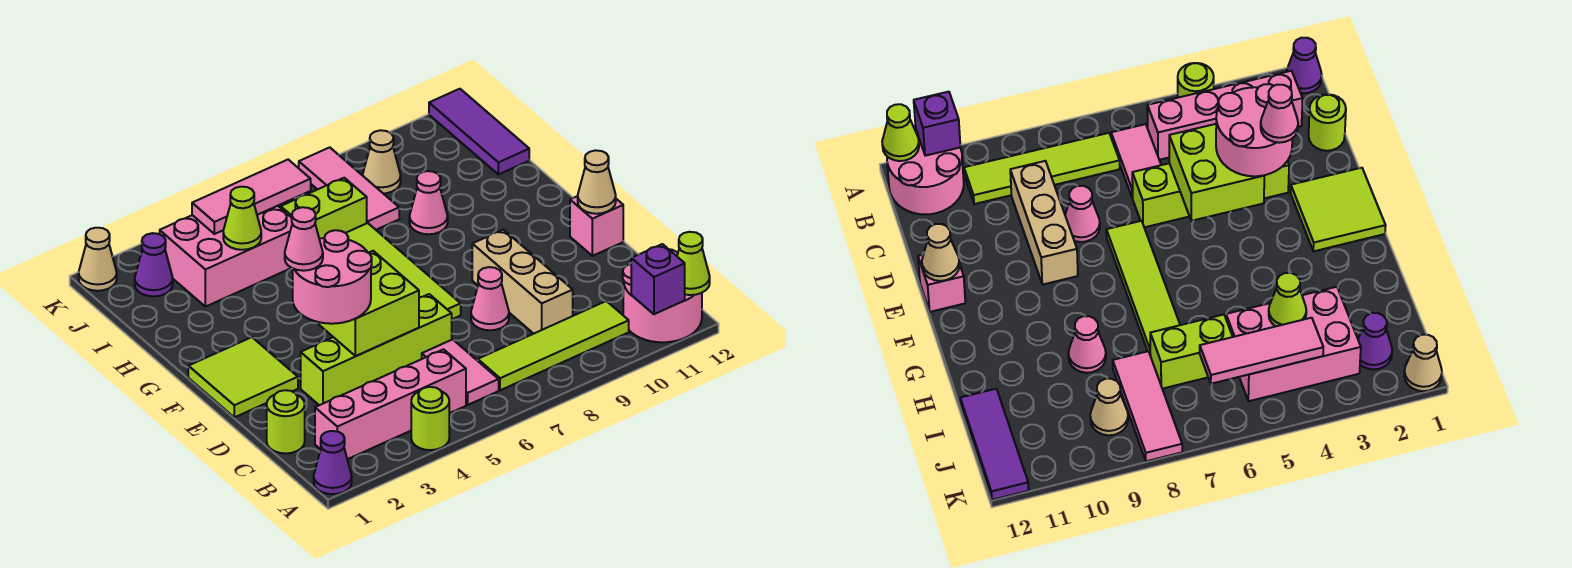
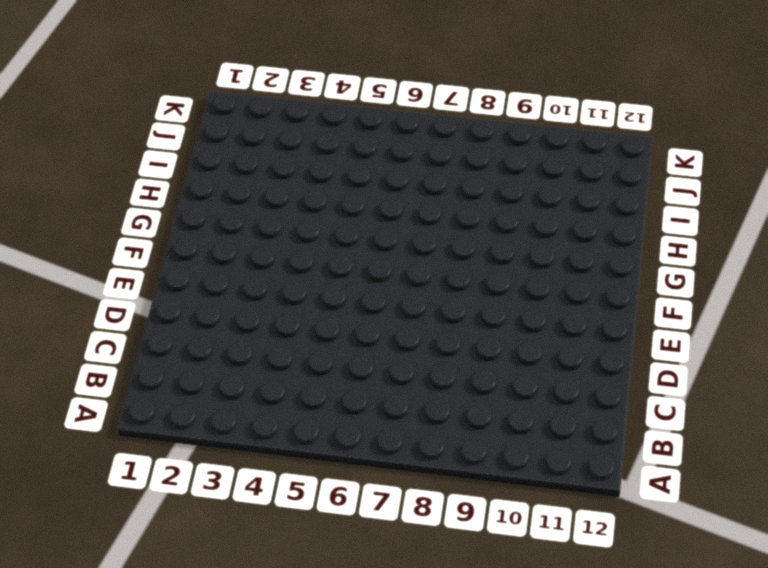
none -> purple 1x1 cone [314,431,352,494]
none -> lime 1x1 round brick [411,387,449,450]
none -> pink 2x2 round brick [623,249,702,342]

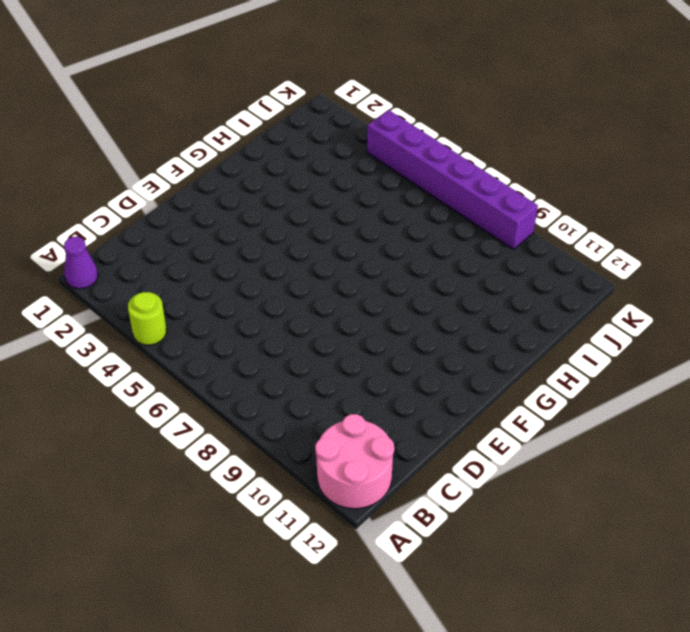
purple 1x6 brick [367,110,538,249] -> pink 1x3 tile [299,147,399,230]
none -> pink 1x4 brick [315,349,466,459]
none -> pink 1x2 tile [422,339,499,405]
none -> lime 1x4 tile [477,301,629,390]

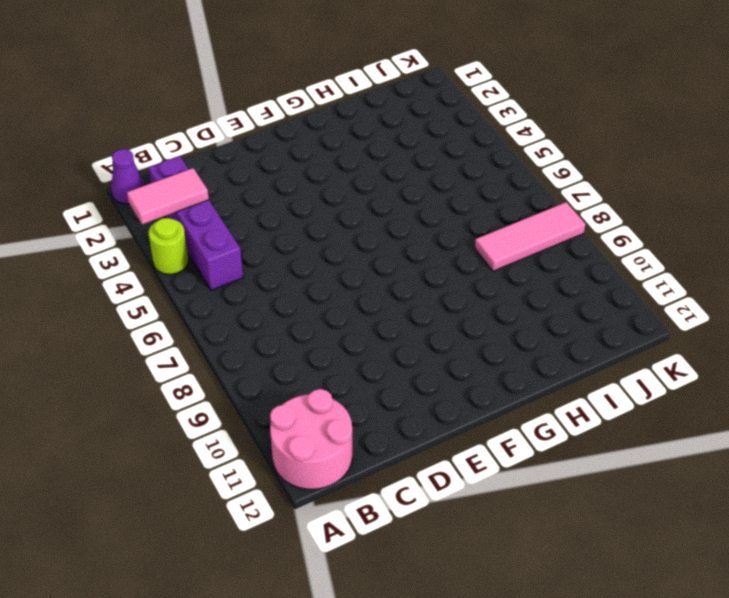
pink 1x2 tile [127,168,209,225] -> pink 1x2 tile moved to [422,339,499,405]
purple 1x4 brick [148,156,243,290] -> pink 1x4 brick [315,349,466,459]
none -> lime 1x4 tile [477,301,629,390]
none -> lime 1x1 round brick [267,390,305,453]
none -> tan 1x3 brick [472,230,573,334]

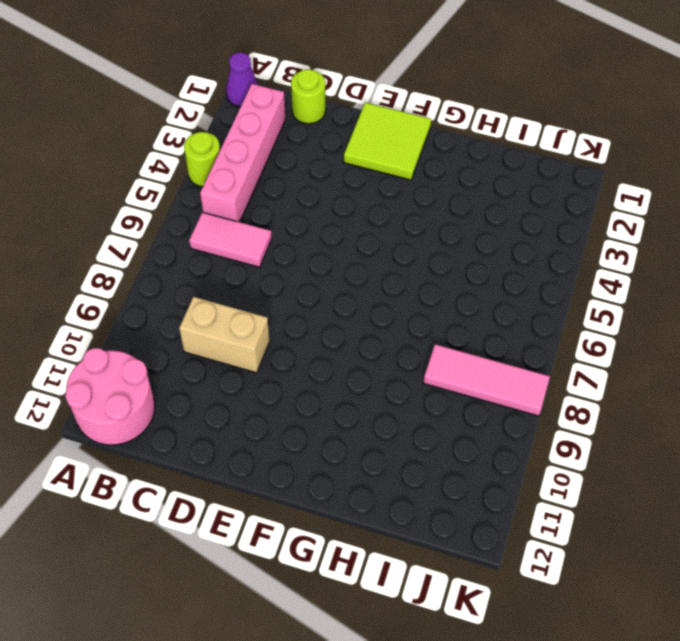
tan 1x2 brick [179,297,270,373] -> tan 1x3 brick [472,230,573,334]
none -> lime 1x4 tile [477,301,629,390]
none -> lime 1x4 brick [301,294,452,405]
none -> pink 1x1 cone [471,267,509,330]

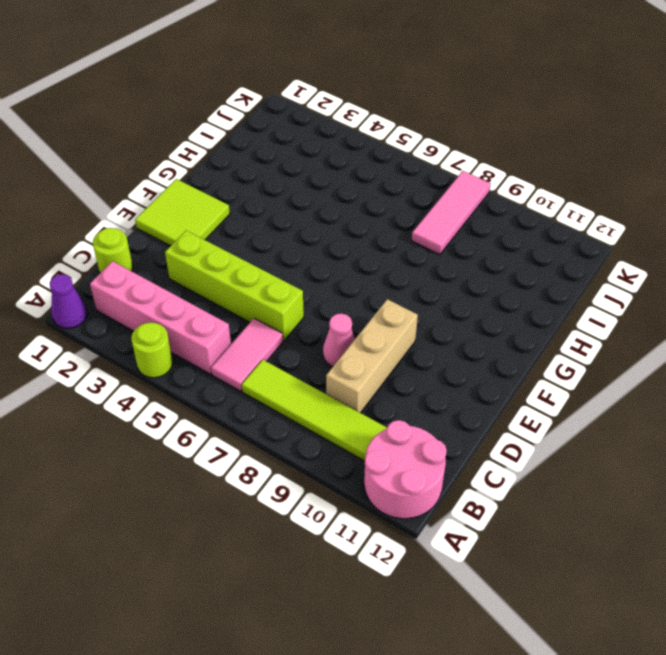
none -> lime 1x4 tile [346,223,461,319]
none -> pink 1x1 brick [570,196,623,256]
none -> pink 1x1 cone [409,171,448,234]

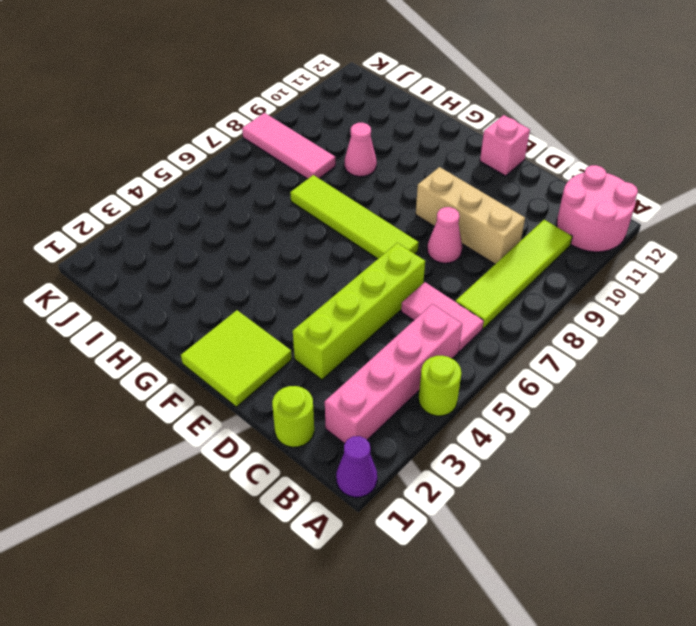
none -> pink 2x3 brick [160,206,292,307]
none -> lime 1x2 brick [281,178,367,239]
none -> purple 1x3 tile [429,89,529,175]

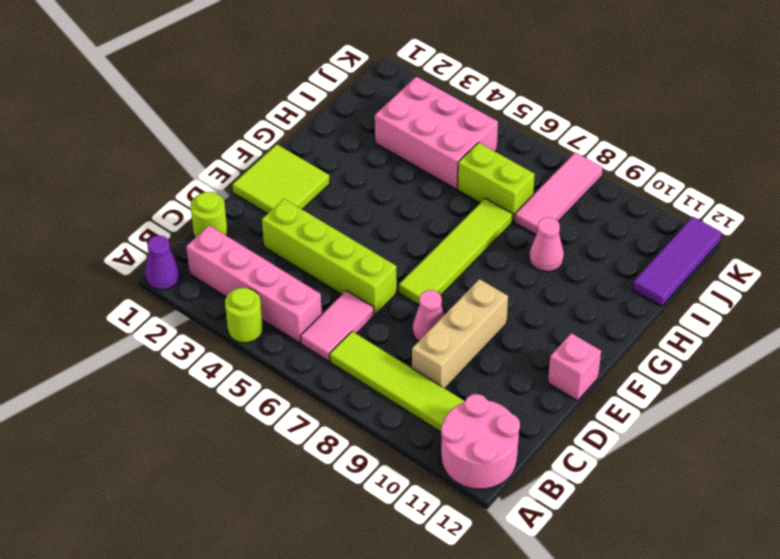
none -> purple 1x1 cone [135,233,173,296]
none -> tan 1x1 cone [363,130,401,193]
none -> tan 1x1 cone [79,228,117,291]

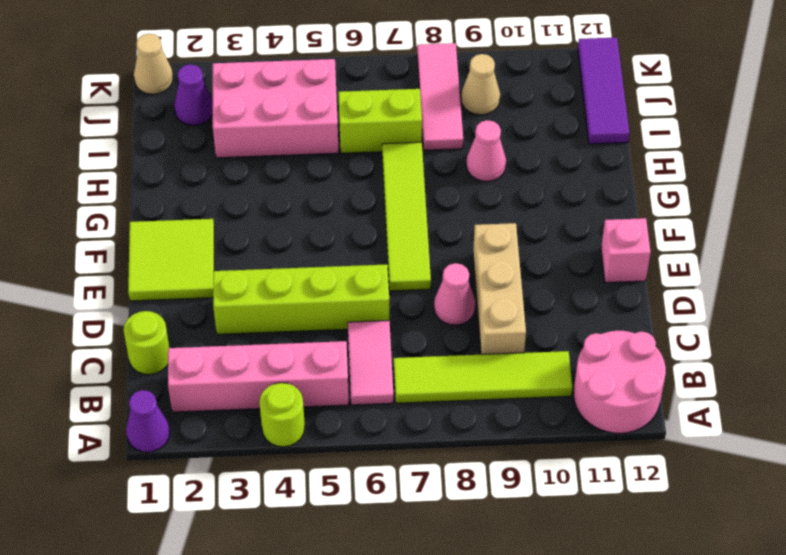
none -> purple 1x1 brick [631,244,685,314]
none -> lime 1x1 cone [677,232,710,295]
none -> lime 2x2 brick [315,251,419,356]

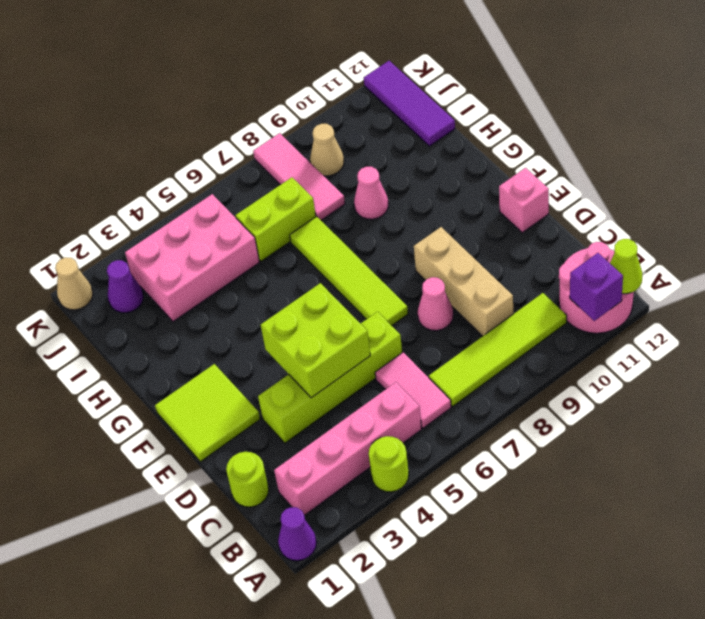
none -> tan 1x1 cone [578,150,616,214]
none -> lime 1x1 cone [223,187,261,250]
none -> pink 1x3 tile [192,160,311,234]

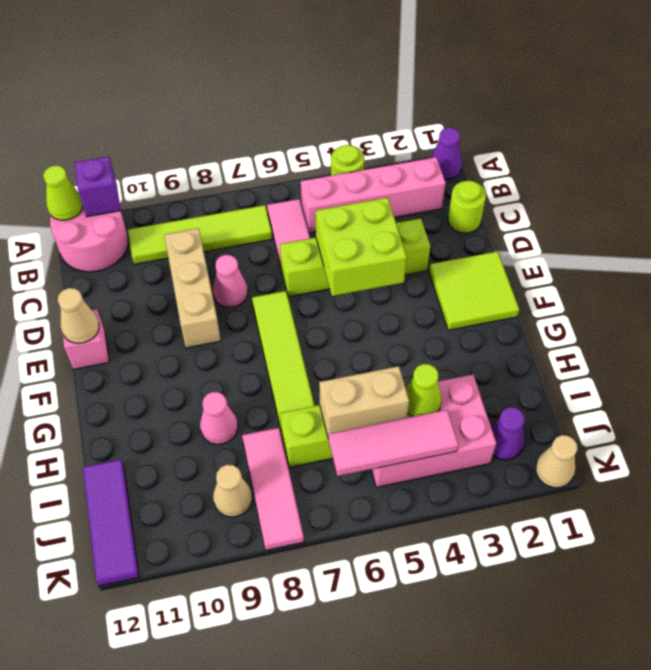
tan 1x2 brick [319,366,409,439] -> none
none -> pink 2x2 round brick [293,230,372,324]
none -> pink 1x1 cone [285,207,323,271]

